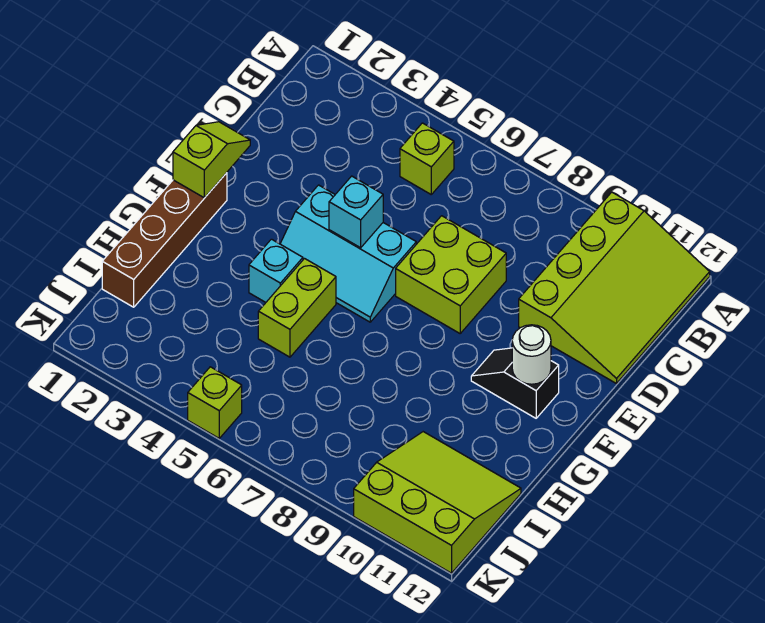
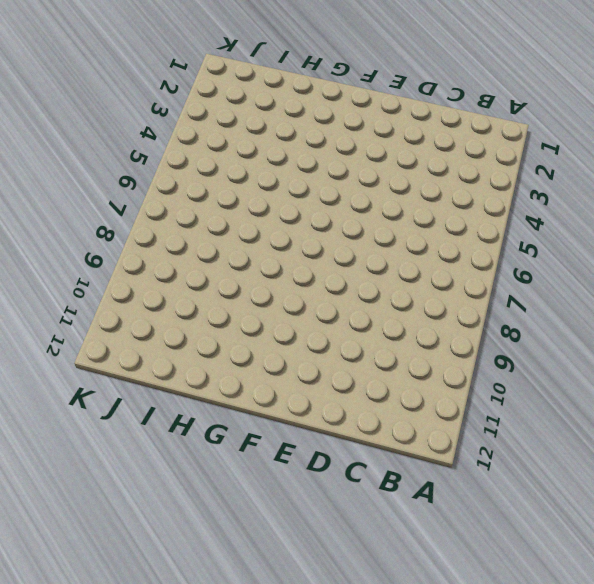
none -> lime 3x4 slope [519,192,710,384]
none -> lime 1x1 brick [400,123,454,194]
none -> lime 2x2 brick [396,216,506,333]

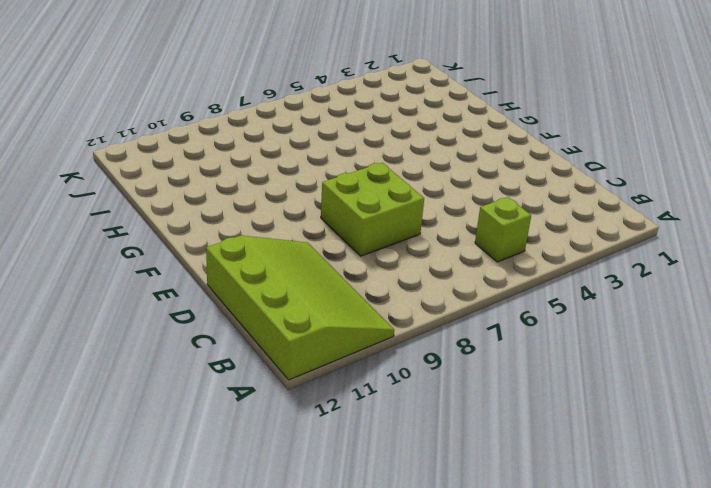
lime 3x4 slope [206,235,394,380] -> lime 3x4 slope turned to [519,192,710,384]
none -> cyan 2x3 slope [280,185,416,322]
none -> brown 1x4 brick [102,173,227,307]
none -> black 1x2 slope [471,348,559,418]

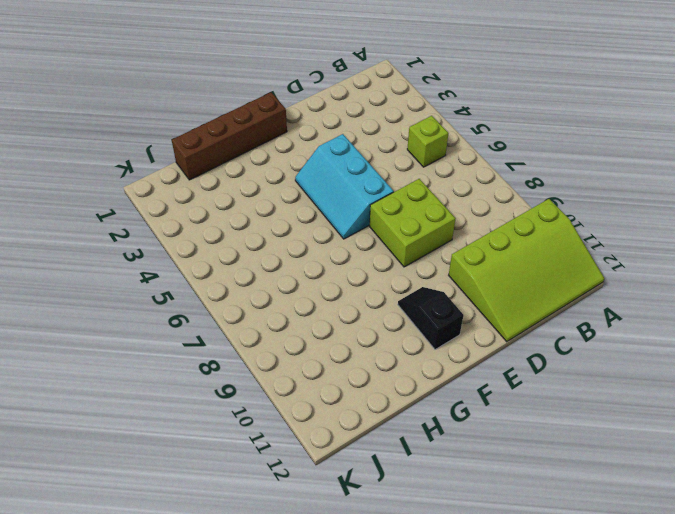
none -> cyan 1x1 brick [249,239,303,302]
none -> lime 1x2 brick [258,259,336,357]
none -> lime 3x3 slope [354,432,521,573]

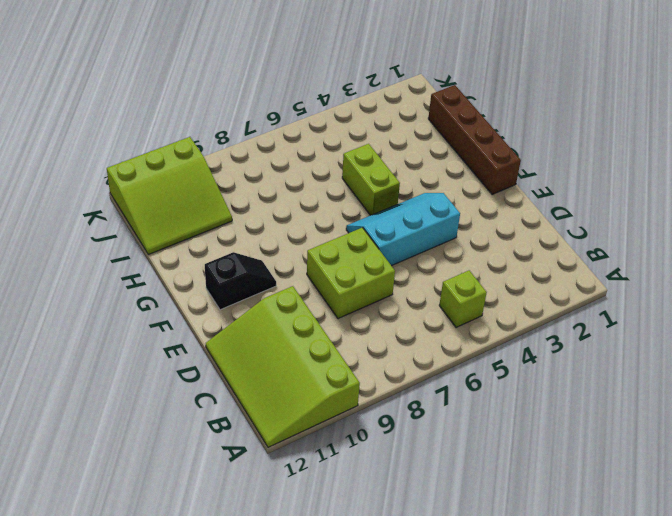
none -> cyan 1x1 brick [249,239,303,302]
none -> lime 1x1 brick [188,367,242,438]
none -> lime 1x2 slope [173,122,250,198]

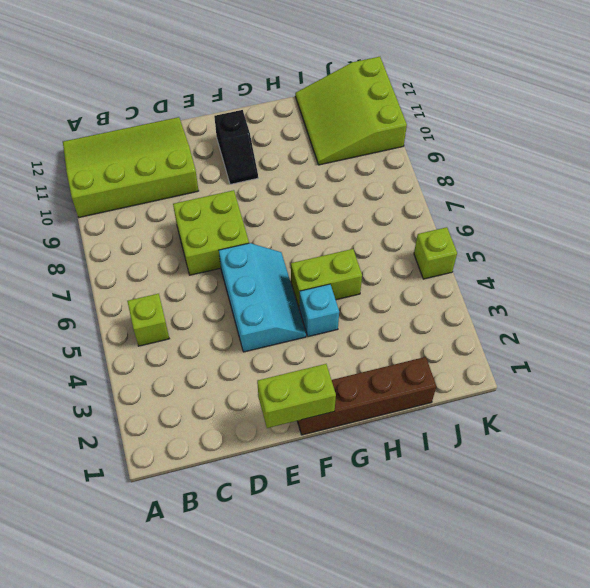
lime 1x2 brick [257,364,336,428] -> lime 1x2 slope [173,122,250,198]
none -> cyan 1x1 brick [329,176,383,248]
none -> white 1x1 round brick [512,325,551,384]

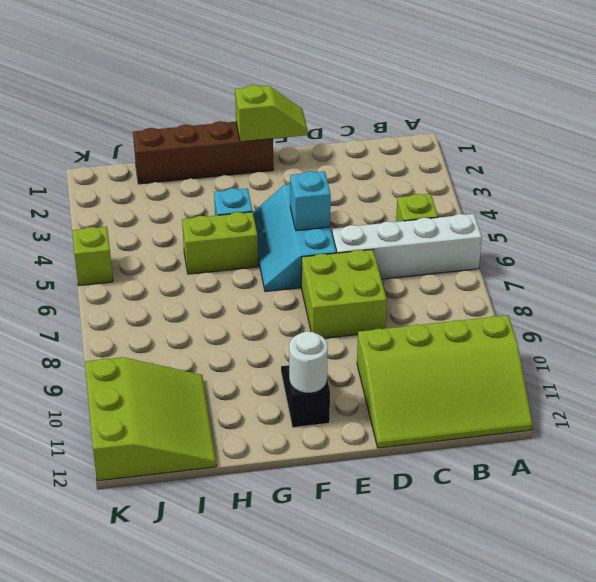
white 1x4 brick [332,214,482,279] -> none

